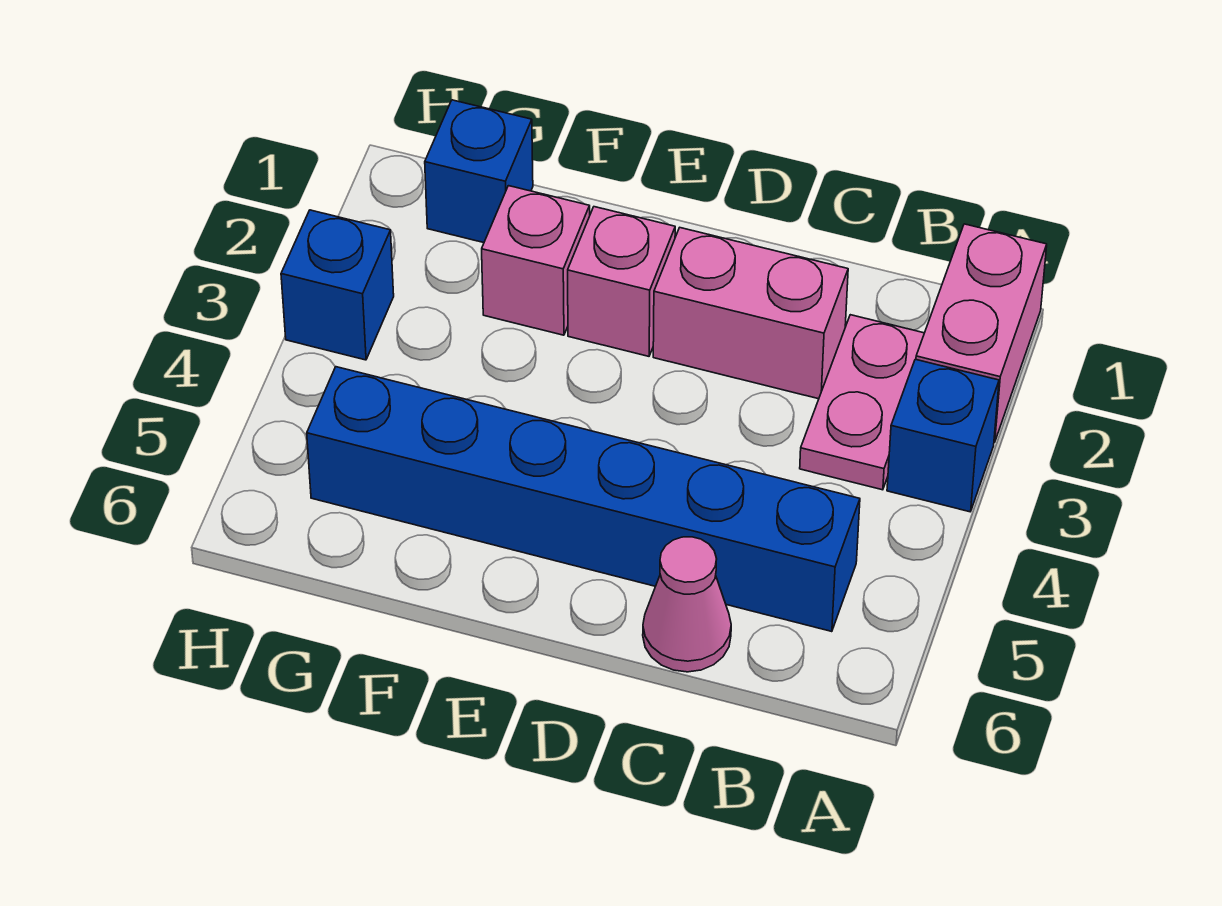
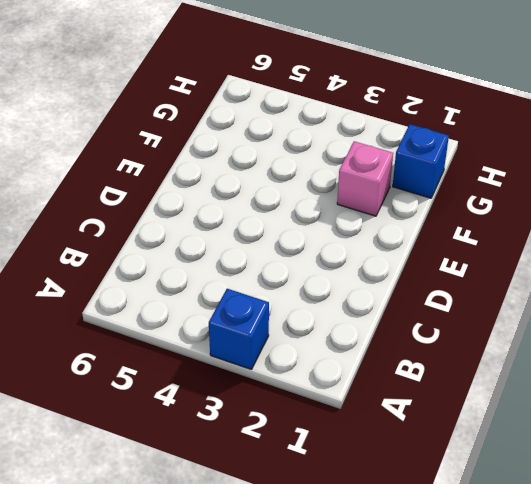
none -> pink 1x2 brick [916,224,1047,442]
none -> pink 1x2 plate [800,315,924,490]

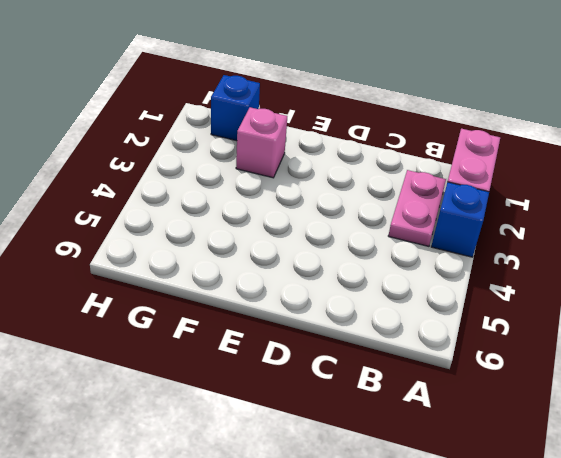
none -> blue 1x6 brick [307,367,860,632]
none -> pink 1x2 brick [653,228,848,399]

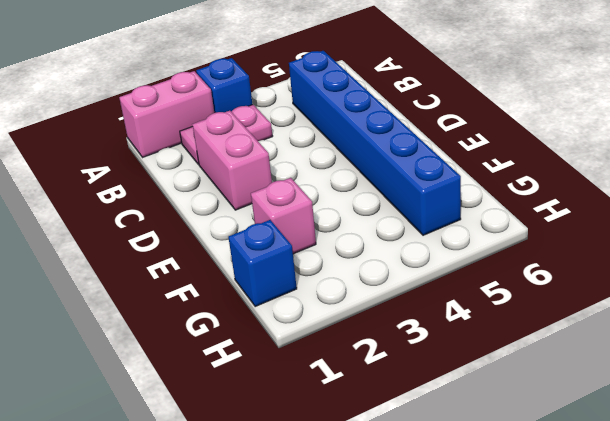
none -> pink 1x1 cone [643,537,731,672]
none -> pink 1x1 brick [568,207,675,356]

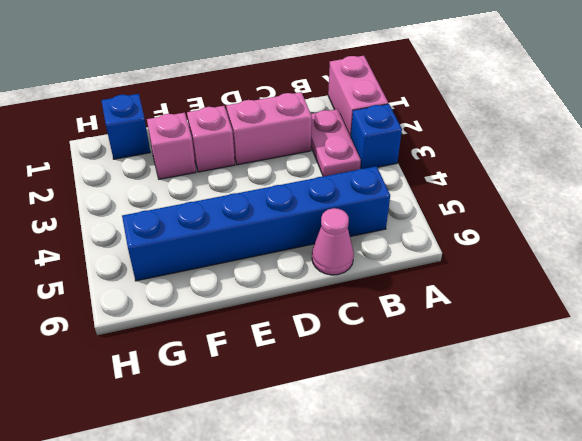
none -> blue 1x1 brick [281,210,394,360]

